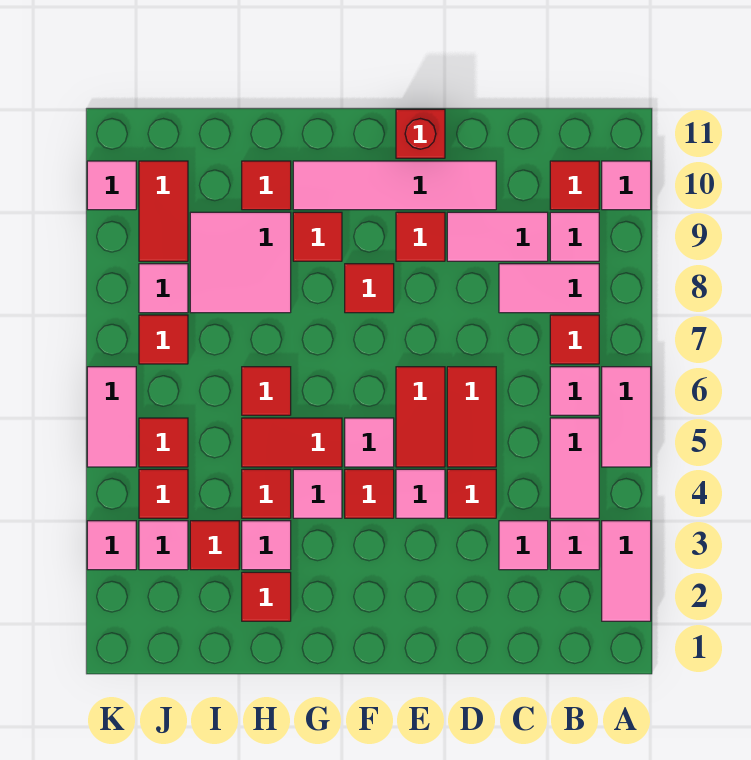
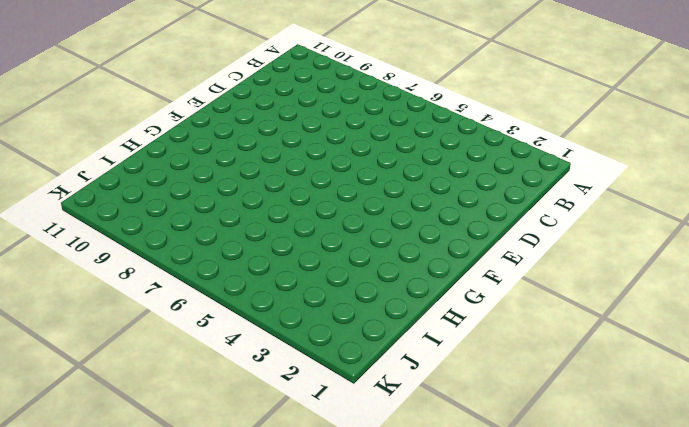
none -> pink 1x2 tile [602,521,651,621]
none -> pink 1x2 tile [602,367,651,467]
none -> pink 1x1 tile [602,161,651,210]
none -> pink 1x1 tile [550,521,599,570]

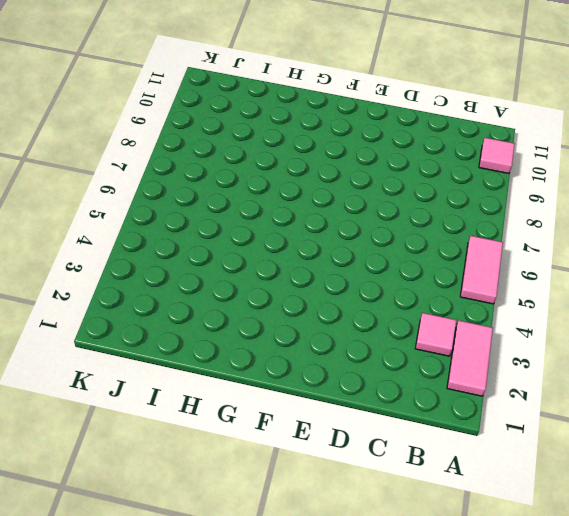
none -> pink 1x2 tile [550,418,599,518]
none -> pink 1x1 tile [550,367,599,415]
none -> red 1x1 tile [550,315,599,364]
none -> pink 1x2 tile [499,264,599,313]

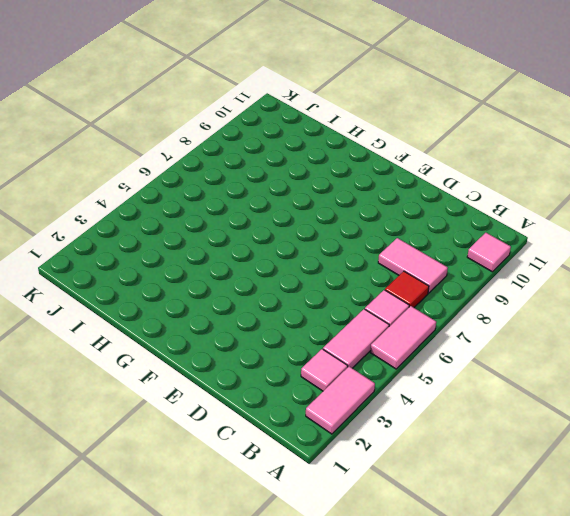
none -> pink 1x1 tile [550,212,599,261]
none -> red 1x1 tile [550,161,599,210]
none -> pink 1x1 tile [499,521,548,570]
none -> pink 1x2 tile [447,212,548,261]

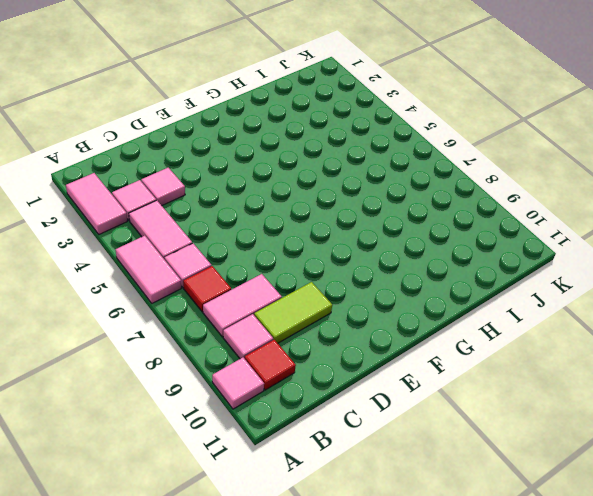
lime 1x2 tile [254,282,332,343] -> pink 1x2 tile [447,212,548,261]
none -> red 1x1 tile [447,469,496,518]
none -> red 1x2 tile [447,367,496,467]
none -> pink 1x4 tile [293,161,496,210]
none -> pink 1x1 tile [396,469,445,518]

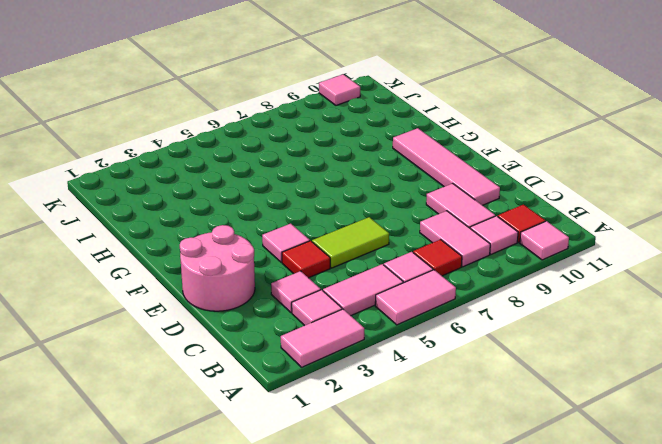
pink 2x2 round brick [180,225,255,311] -> none
lime 1x2 tile [312,217,389,268] -> red 1x2 tile [447,367,496,467]
none -> red 1x2 tile [396,367,445,467]
none -> red 1x1 tile [396,212,445,261]
none -> red 1x1 brick [396,109,445,158]
none -> red 1x1 tile [345,469,394,518]

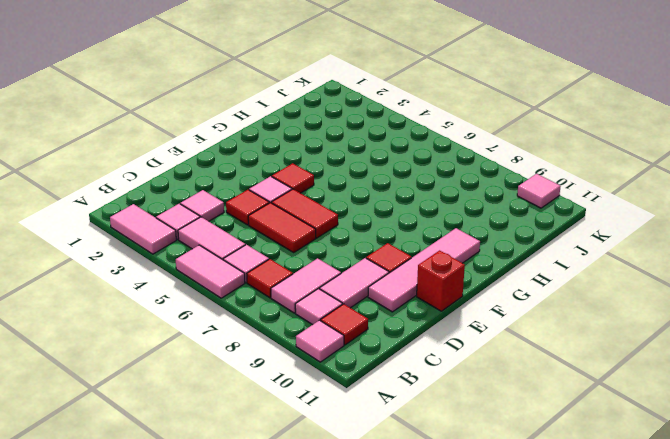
none -> pink 1x1 tile [345,418,394,467]
none -> red 1x1 tile [345,264,394,313]
none -> pink 1x1 tile [293,469,342,518]
none -> red 1x2 tile [242,418,342,467]

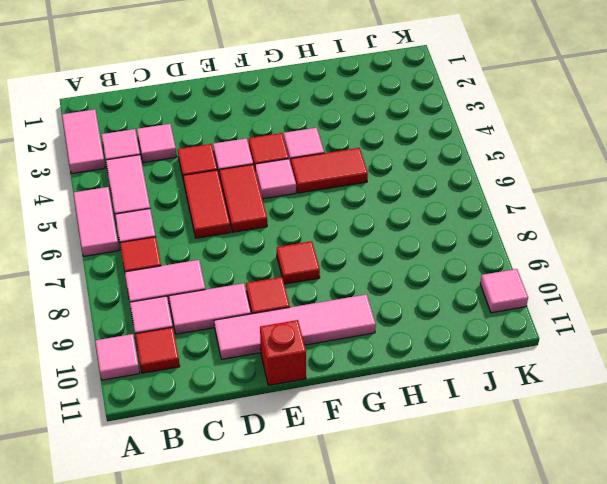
none -> red 1x1 tile [293,212,342,261]
none -> red 1x1 tile [242,572,291,621]
none -> pink 1x1 tile [242,521,291,570]
none -> red 1x1 tile [242,469,291,518]

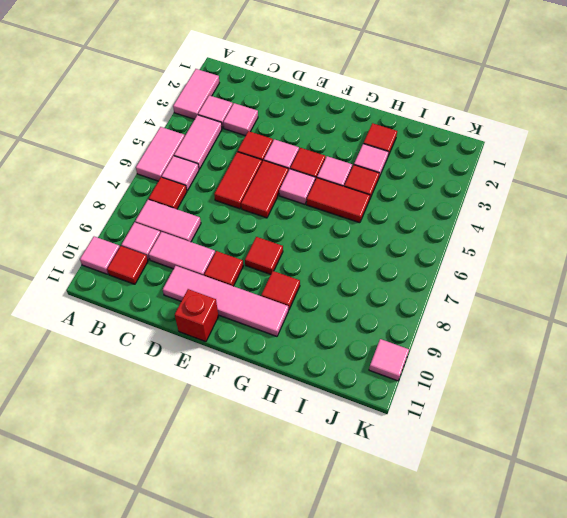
none -> red 1x1 tile [242,367,291,415]
none -> pink 2x2 tile [190,212,291,313]
none -> red 1x1 tile [242,161,291,210]
none -> red 1x1 tile [190,521,239,570]

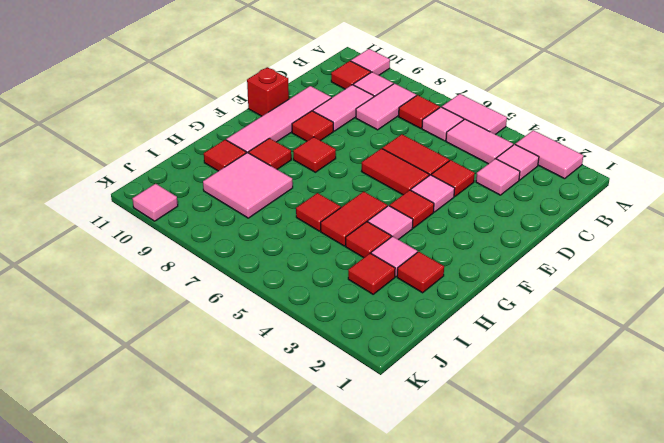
none -> pink 1x1 tile [345,418,394,467]
none -> pink 1x1 tile [139,521,188,570]
none -> red 1x1 tile [139,469,188,518]
none -> red 1x1 tile [139,418,188,467]

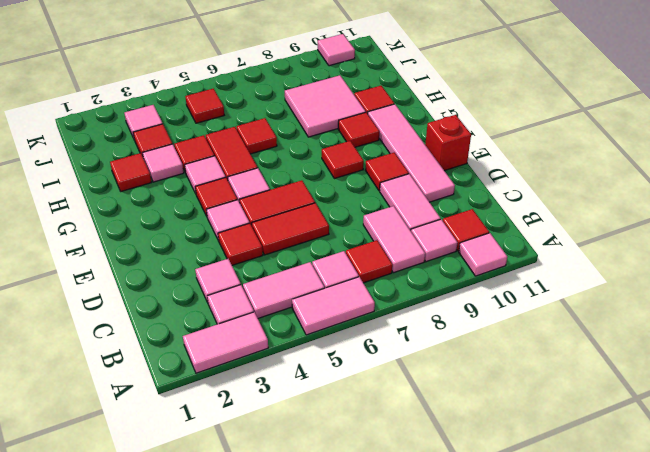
none -> red 1x1 tile [139,469,188,518]
none -> red 1x1 tile [139,315,188,364]
none -> pink 1x1 tile [139,264,188,313]
none -> red 1x2 tile [139,161,188,261]

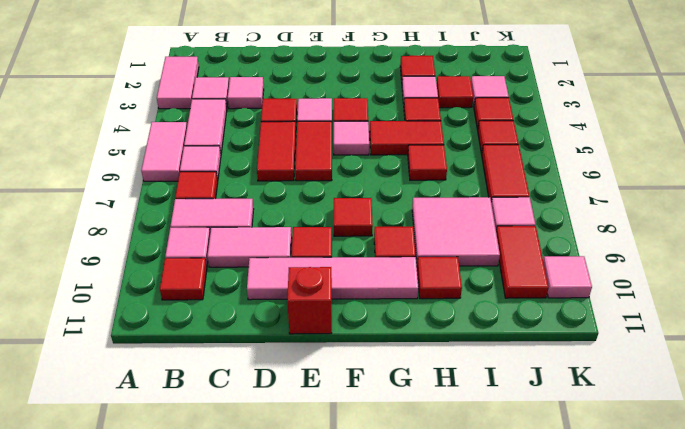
red 1x2 tile [482,145,529,202] -> red 1x1 tile [139,315,188,364]
none -> pink 1x1 tile [602,161,651,210]
none -> pink 1x1 tile [293,469,342,518]
none -> pink 1x1 tile [87,521,136,570]
none -> pink 1x2 tile [87,367,136,467]

